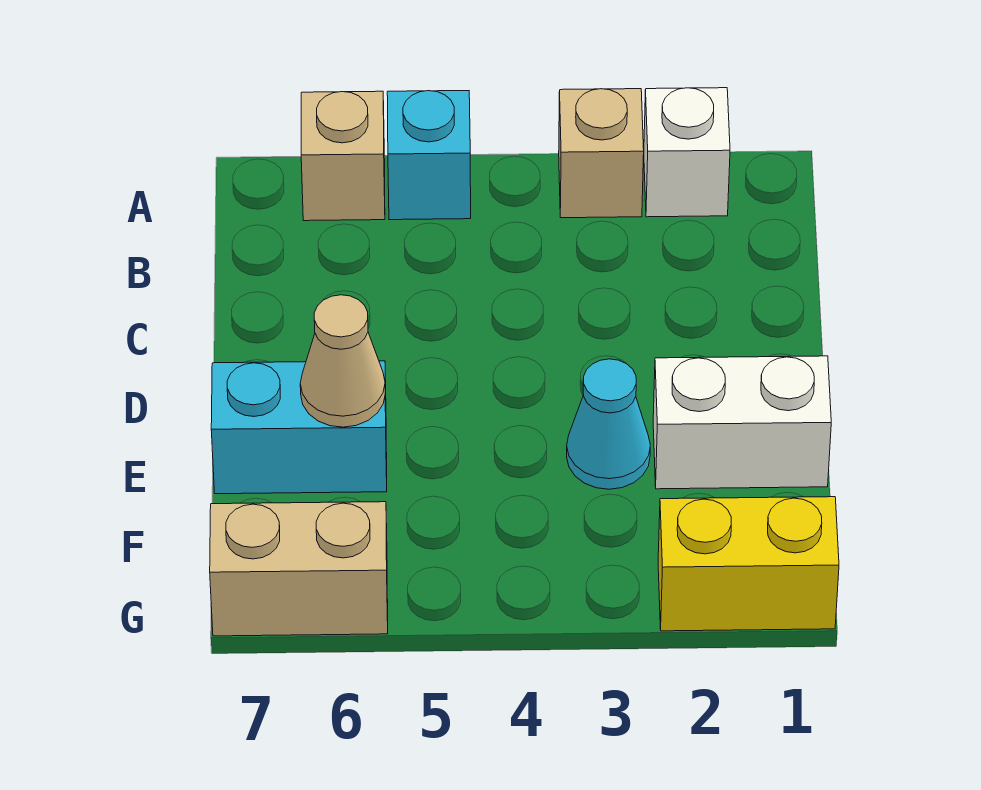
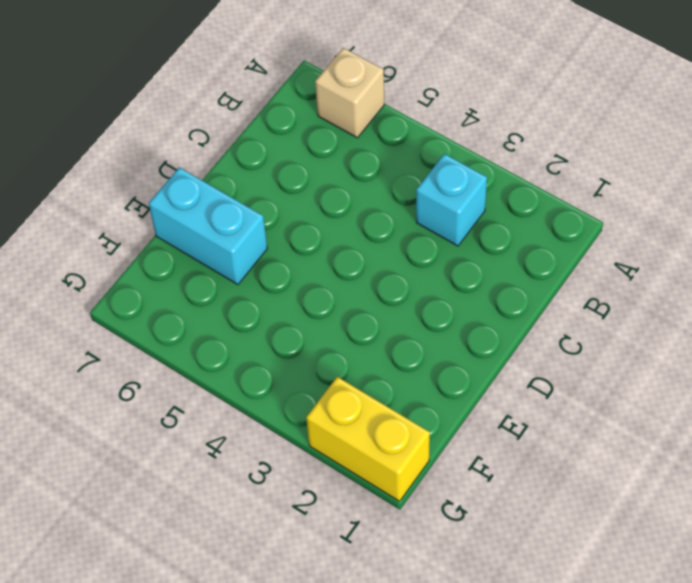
cyan 1x1 brick [416,154,487,246] -> cyan 1x1 brick moved to [387,91,471,220]
none -> white 1x1 brick [644,88,730,217]
none -> tan 1x1 brick [559,89,644,218]

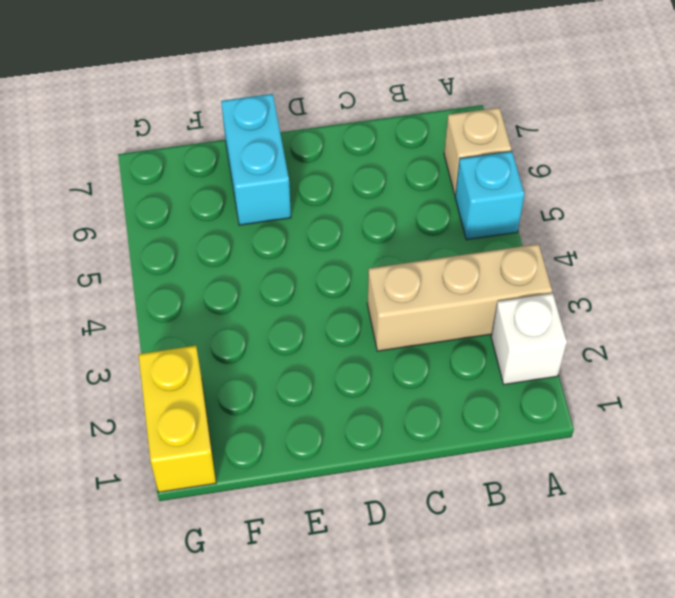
tan 1x3 brick [367,244,552,351] -> tan 1x1 brick [559,89,644,218]
none -> white 1x2 brick [653,356,831,489]
none -> cyan 1x1 cone [567,359,650,489]

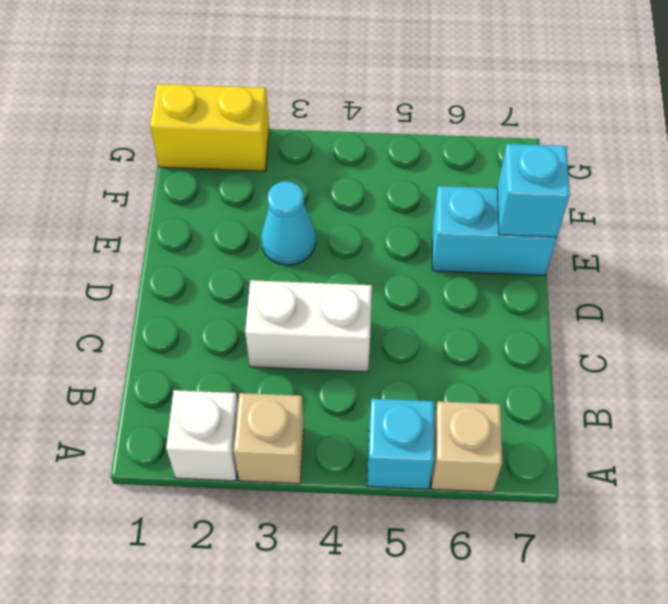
white 1x2 brick [245,280,372,372] -> white 1x2 brick moved to [653,356,831,489]
cyan 1x1 brick [497,144,570,237] -> none
none -> tan 1x2 brick [210,502,388,636]
none -> tan 1x1 cone [300,295,385,427]

